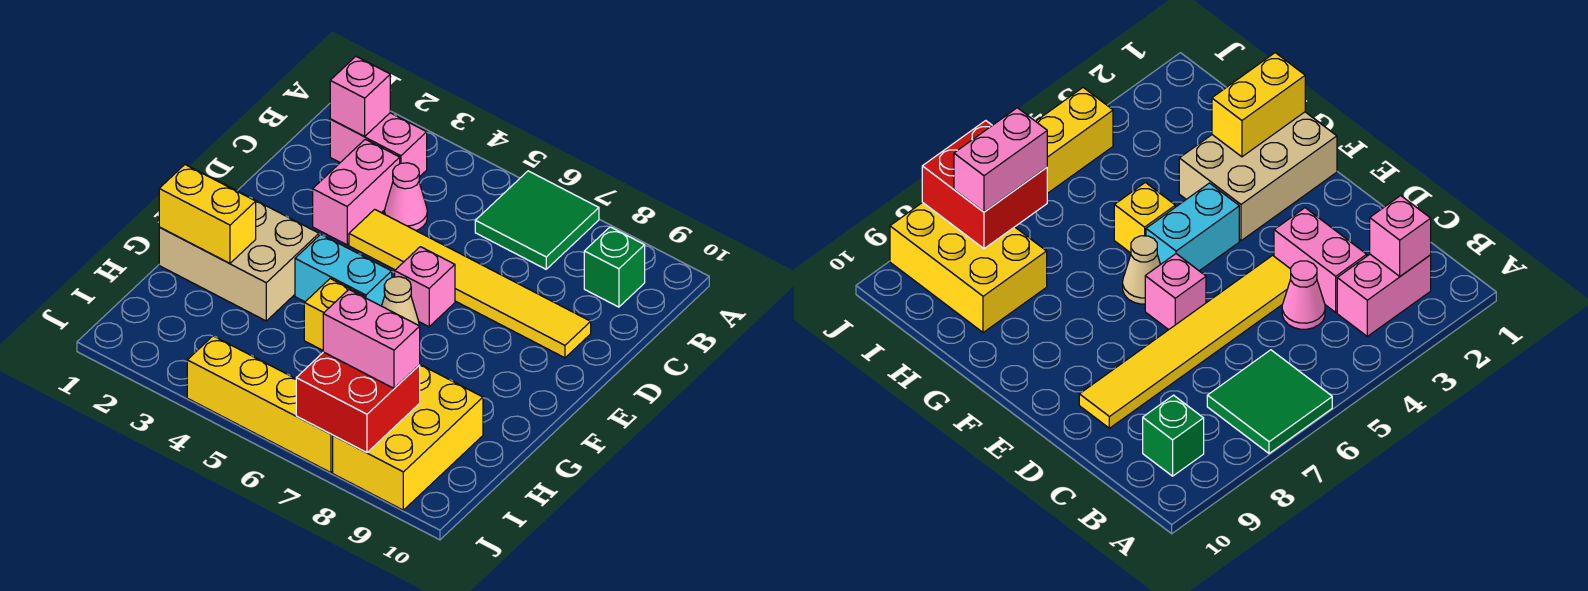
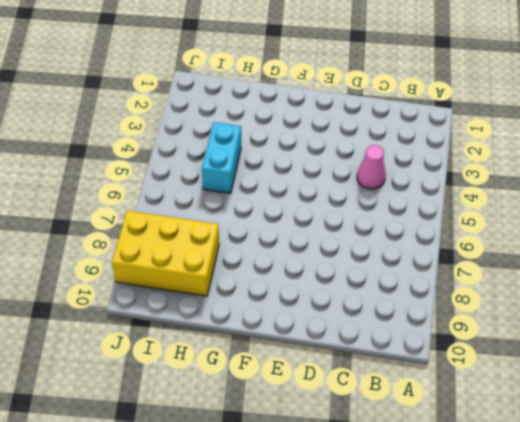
cyan 1x2 brick [202,122,241,193] -> cyan 1x2 brick moved to [295,234,392,306]
none -> green 2x2 tile [475,171,599,269]
none -> pink 1x2 brick [330,113,427,177]
none -> green 1x1 brick [584,227,645,307]

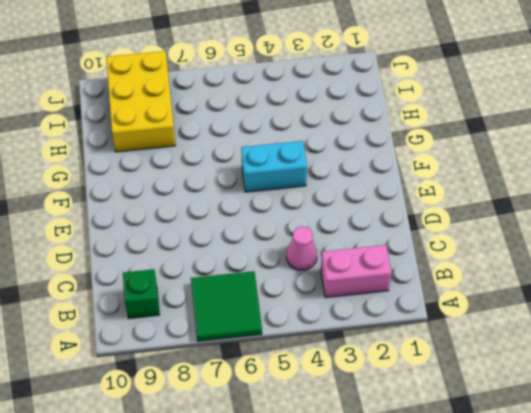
none -> pink 1x2 brick [313,139,400,245]
none -> yellow 1x6 tile [349,209,591,358]
none -> pink 1x1 brick [395,247,455,327]

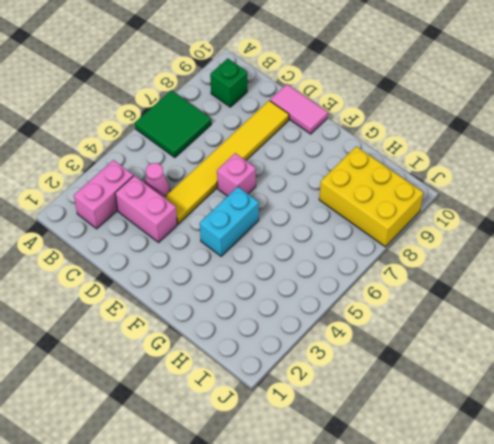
pink 1x2 tile [270,84,328,134] -> none
none -> tan 2x3 brick [159,178,319,321]
none -> tan 1x1 cone [382,277,419,325]
none -> yellow 1x1 brick [304,279,364,350]

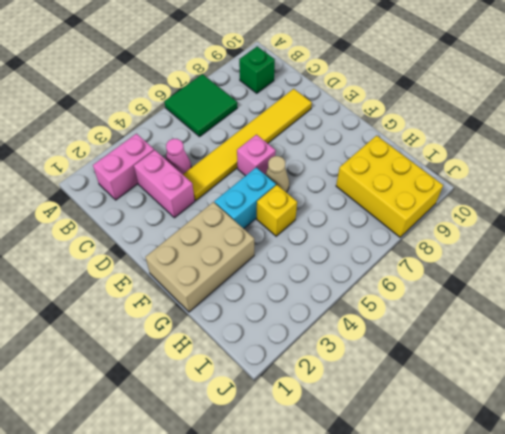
none -> yellow 1x4 brick [187,336,333,473]
none -> pink 1x1 brick [330,56,390,137]
none -> yellow 1x2 brick [159,165,256,263]

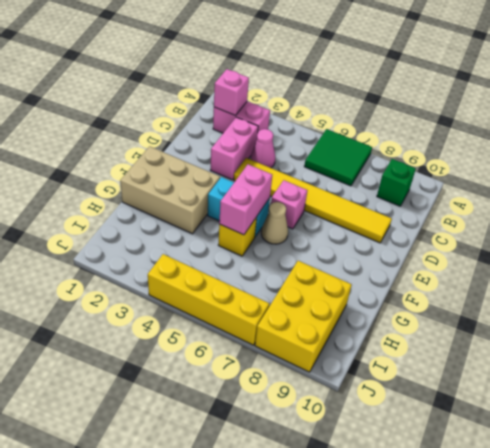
pink 1x2 brick [219,164,272,235] -> pink 1x2 brick turned to [323,290,420,388]
none -> yellow 1x2 brick [159,165,256,263]
none -> red 2x2 brick [296,352,420,452]

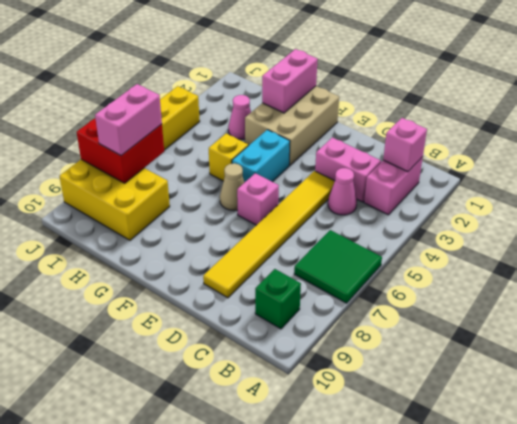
pink 1x2 brick [262,49,318,113] -> yellow 1x2 brick [159,165,256,263]
pink 1x1 cone [228,95,251,140] -> none

